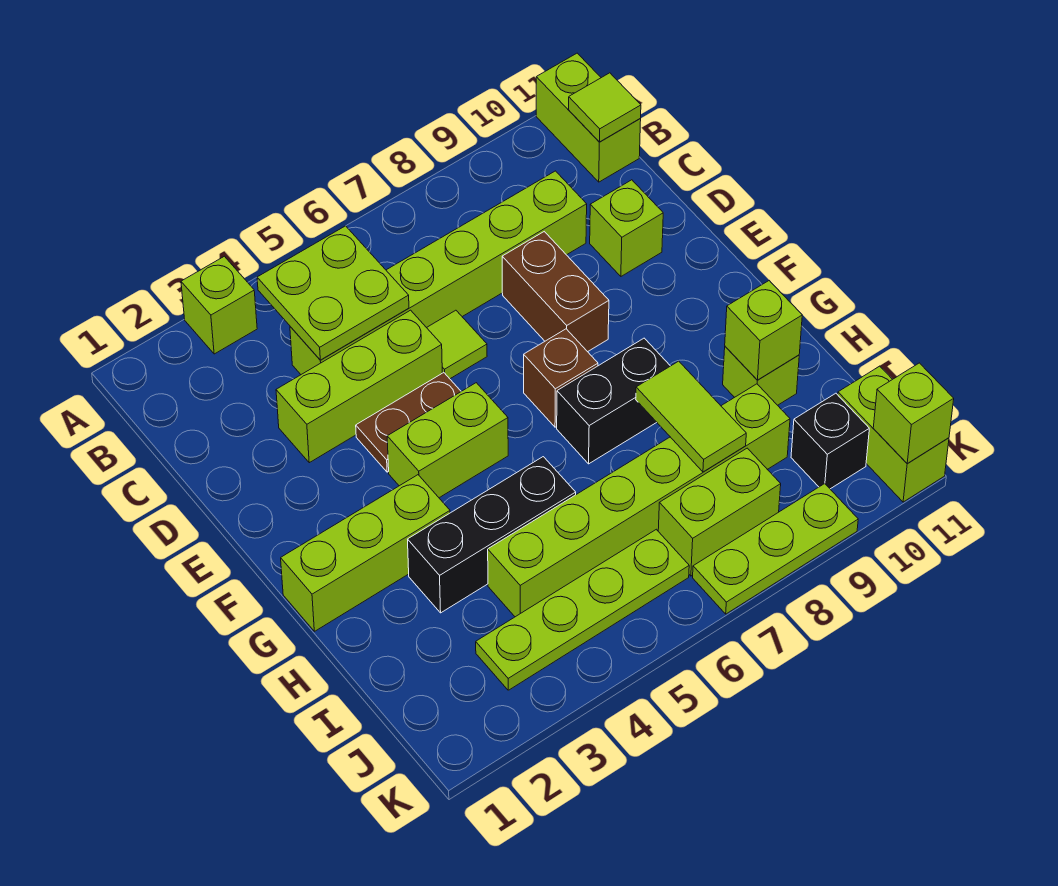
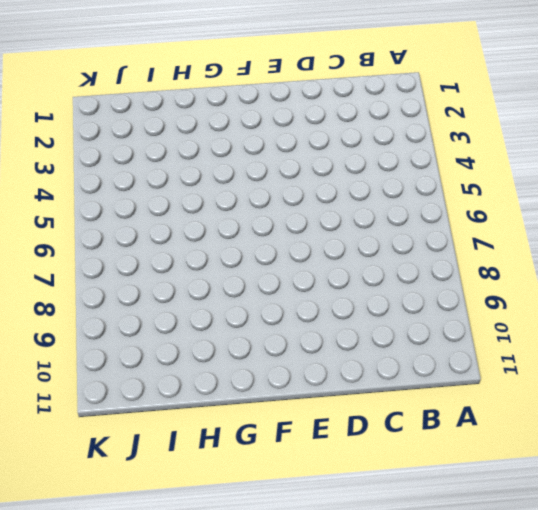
none -> lime 1x1 brick [181,256,257,354]
none -> lime 1x2 brick [536,53,641,182]
none -> lime 1x6 brick [290,171,587,374]

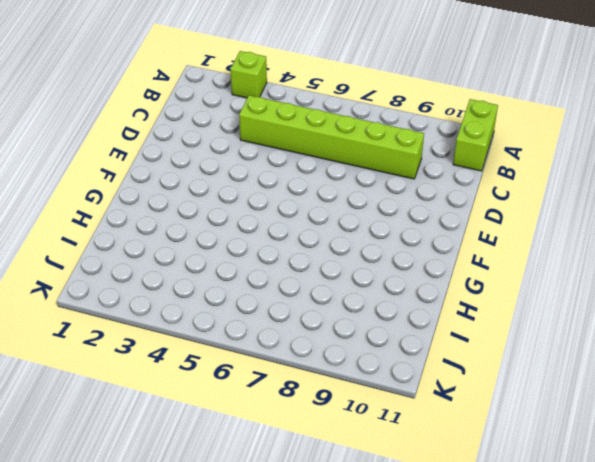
none -> lime 1x3 brick [276,310,442,463]
none -> lime 1x1 tile [427,310,487,379]
none -> brown 1x2 brick [502,232,609,352]

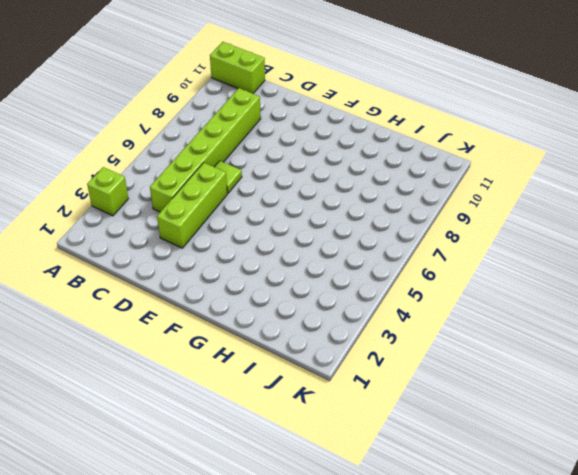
none -> brown 1x2 brick [502,232,609,352]
none -> lime 1x1 brick [590,180,663,276]
none -> brown 1x2 plate [356,373,461,472]

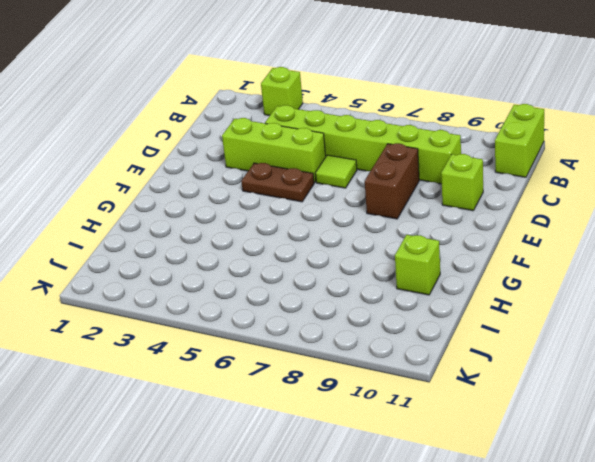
none -> lime 1x2 brick [387,383,508,498]
none -> brown 1x1 brick [524,329,598,427]
none -> lime 1x3 brick [281,475,450,631]

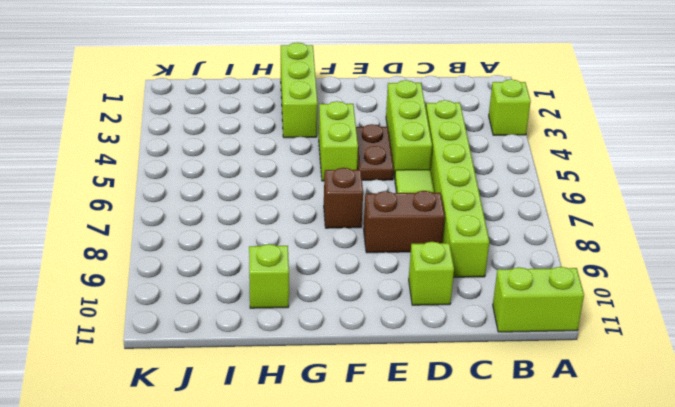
none -> black 1x2 brick [557,338,670,464]
none -> black 1x3 brick [408,457,576,613]
none -> lime 1x6 brick [488,384,790,617]

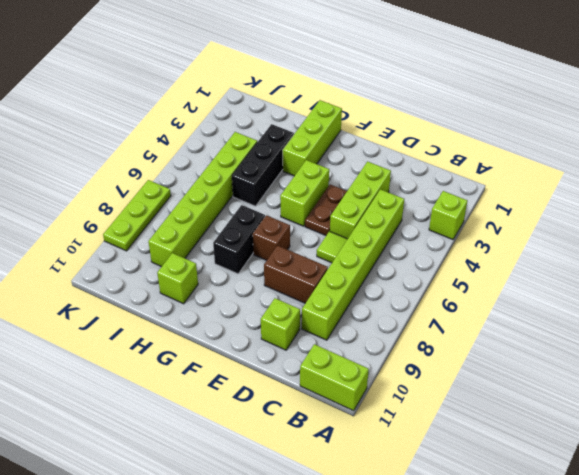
none -> lime 1x4 plate [476,529,689,690]
none -> lime 1x2 brick [658,448,781,576]
none -> black 1x1 brick [791,393,869,489]

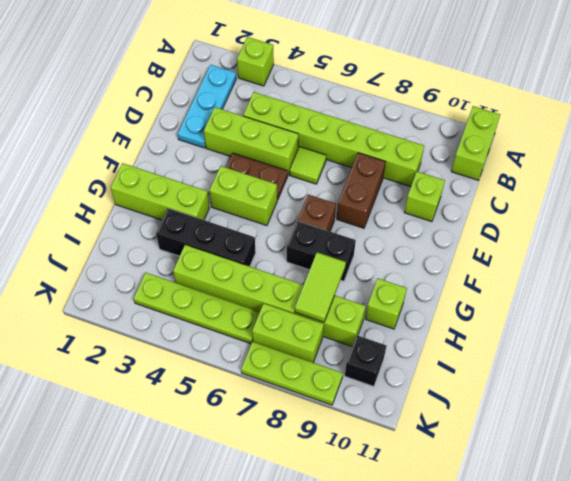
cyan 1x3 plate [178,65,236,148] -> none
none -> lime 1x2 brick [838,366,949,502]
none -> lime 2x2 plate [257,226,409,360]
none -> lime 1x1 tile [569,73,641,142]

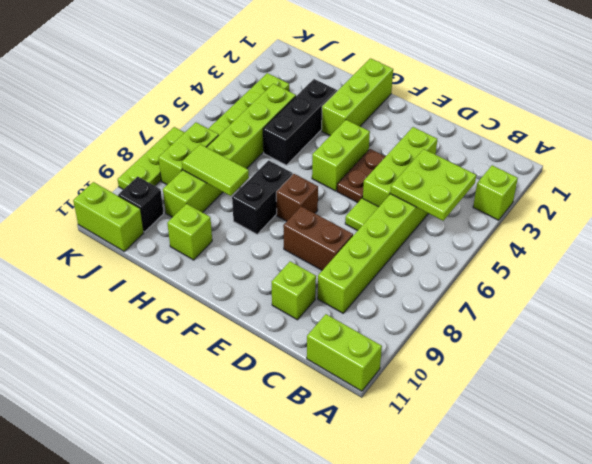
none -> lime 1x1 tile [569,73,641,142]
none -> lime 1x1 brick [725,281,802,380]
none -> lime 1x1 brick [873,363,954,464]

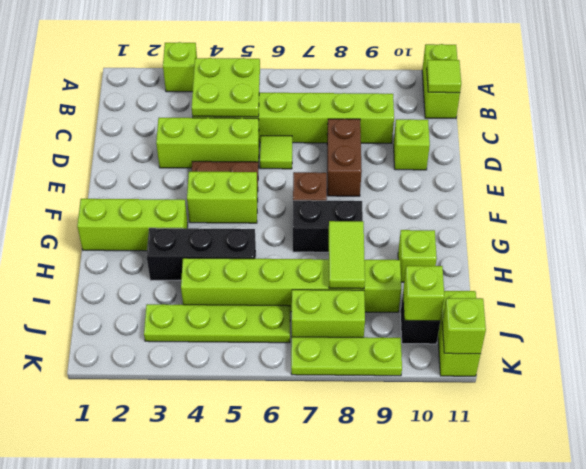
lime 1x1 brick [403,266,444,321] -> lime 1x1 brick moved to [725,281,802,380]

